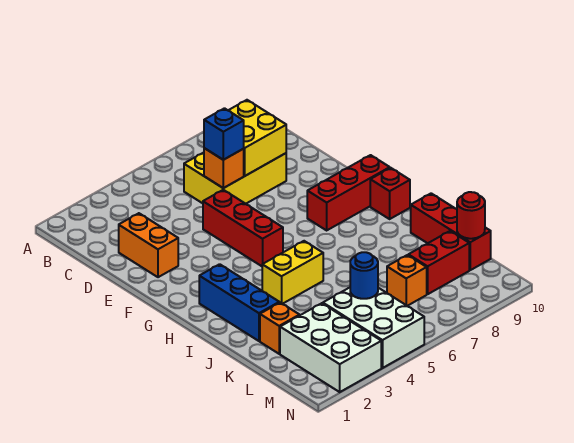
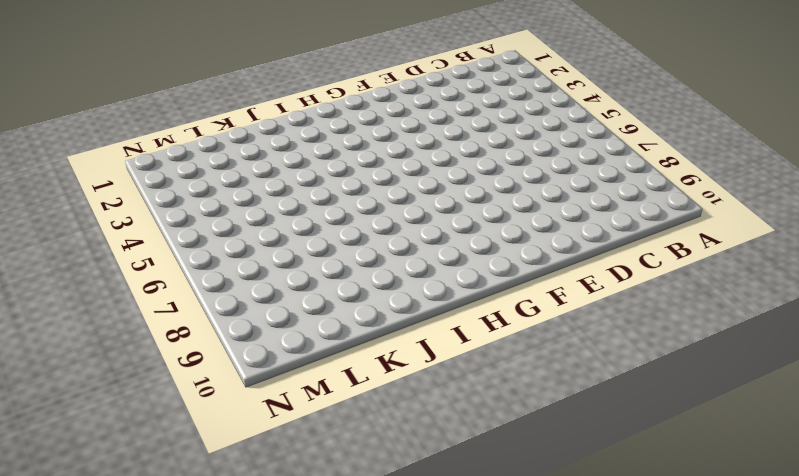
none -> yellow 2x3 brick [184,153,286,204]
none -> orange 1x2 brick [119,213,178,277]
none -> red 1x3 brick [203,190,283,266]

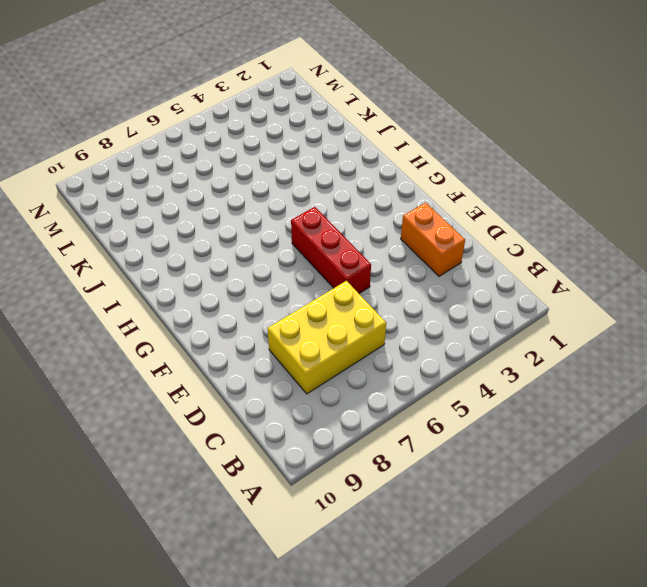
none -> red 1x3 brick [307,155,390,230]
none -> blue 1x3 brick [199,264,279,341]
none -> red 1x1 brick [370,168,410,219]

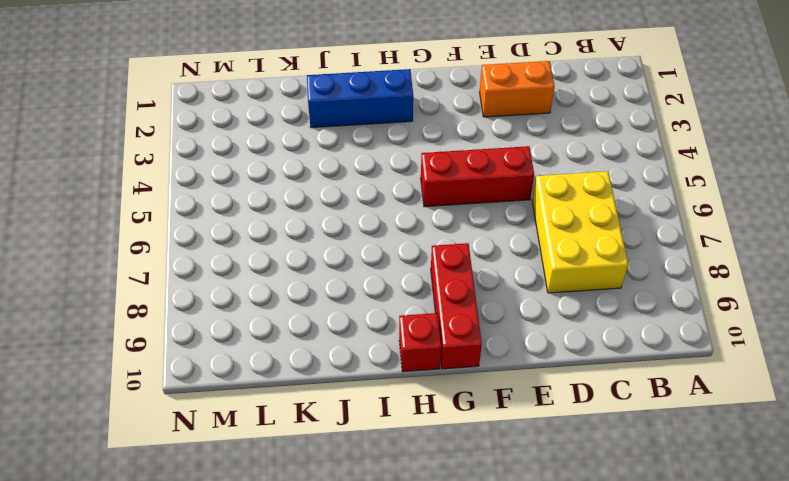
none -> yellow 1x2 brick [262,241,323,304]
none -> red 1x3 brick [411,193,491,270]
none -> orange 1x1 brick [260,303,300,354]

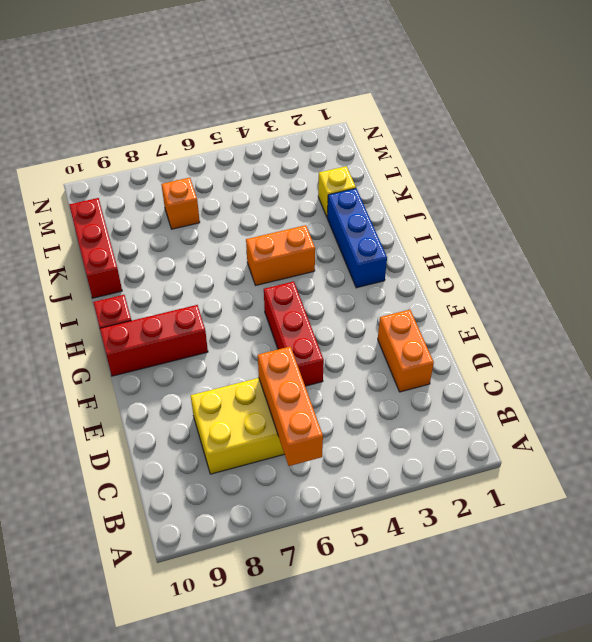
orange 1x3 brick [258,346,323,466] -> orange 1x1 brick [204,148,244,188]
orange 1x2 brick [246,225,315,285] -> yellow 1x2 brick [262,241,323,304]
yellow 1x1 brick [318,166,356,217] -> orange 1x1 brick [260,303,300,354]
none -> white 2x3 brick [280,303,381,392]
none -> white 2x3 brick [323,288,424,368]
none -> red 1x2 brick [408,231,469,294]

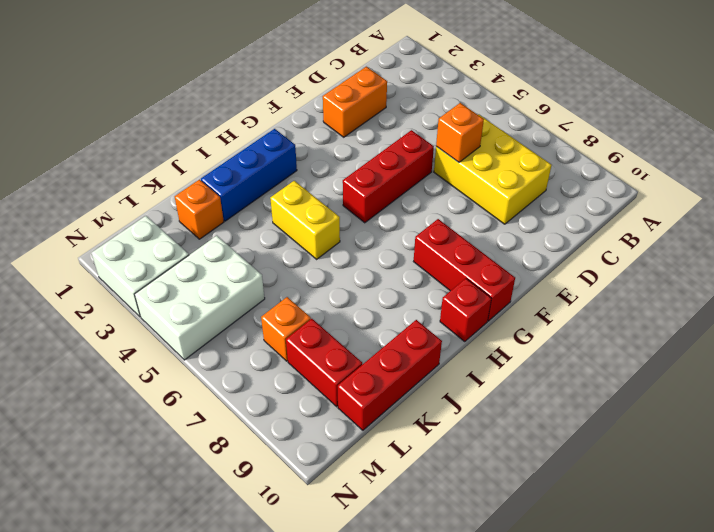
white 2x2 brick [91,216,189,317] -> white 2x3 brick [280,303,381,392]
none -> yellow 2x2 brick [228,100,286,176]
none -> blue 1x1 round brick [350,252,378,299]
none -> red 1x1 round brick [457,192,485,239]

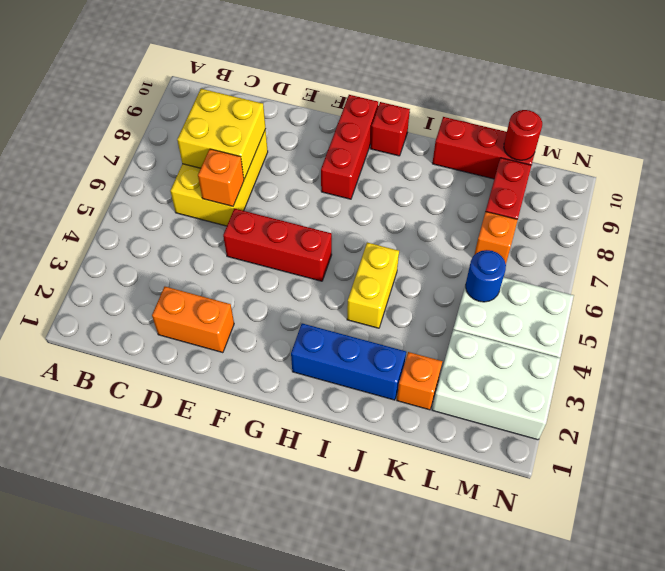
none -> blue 1x1 brick [204,108,244,160]

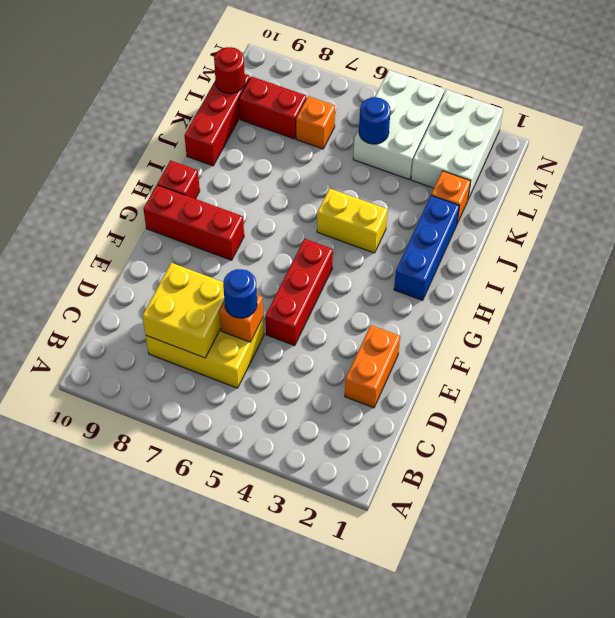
blue 1x1 round brick [223,269,257,318] -> blue 1x1 brick [204,108,244,160]

